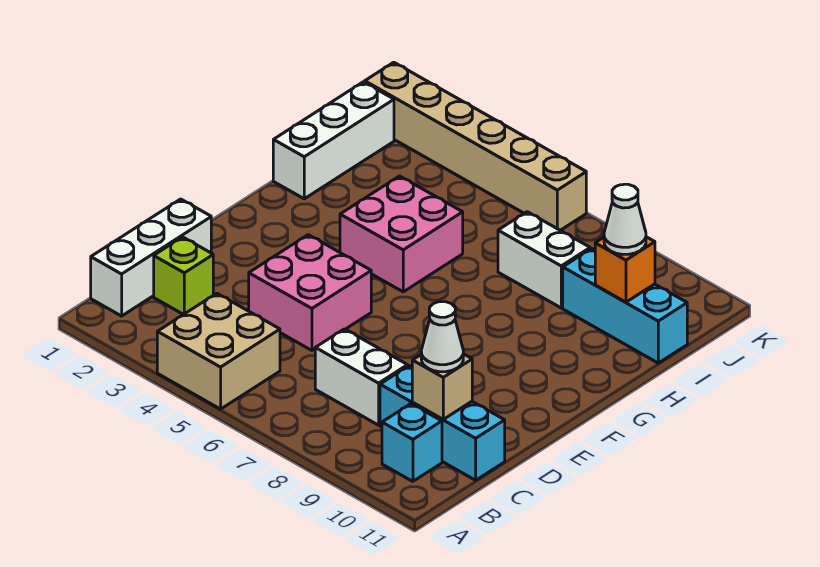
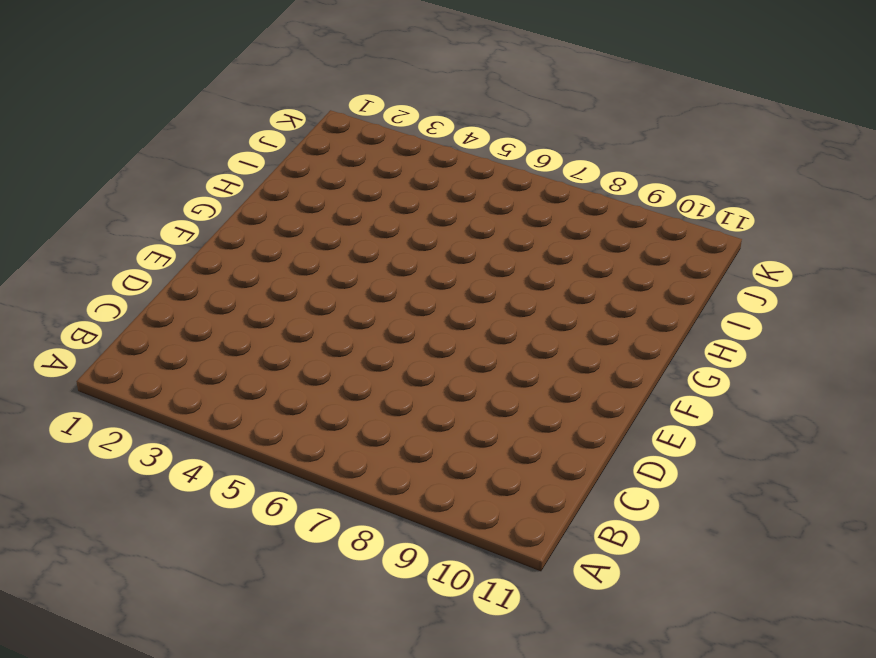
none -> tan 2x2 brick [157,293,280,409]
none -> white 1x3 brick [91,199,211,316]
none -> cyan 1x1 brick [382,404,442,481]

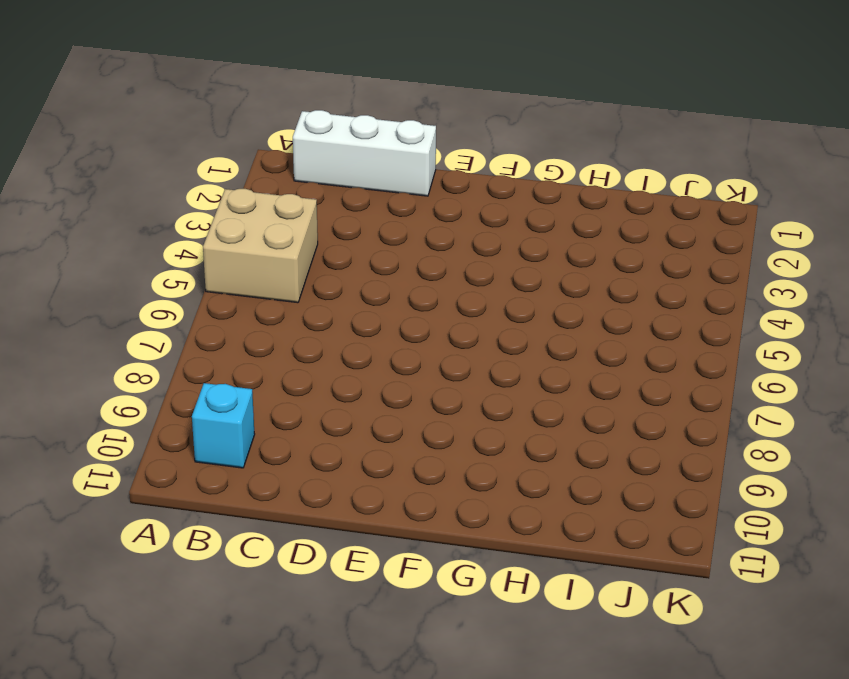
none -> lime 1x1 brick [154,237,213,315]
none -> white 1x2 brick [315,329,408,425]
none -> cyan 1x3 brick [380,366,505,480]

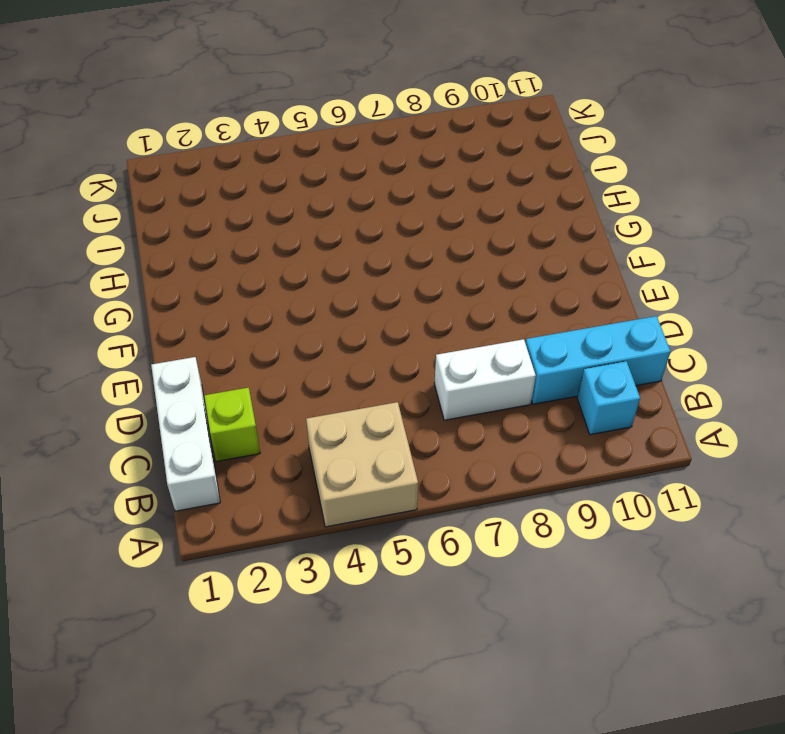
none -> pink 2x2 brick [249,235,371,350]
none -> pink 2x2 brick [340,176,463,292]
none -> white 1x3 brick [273,82,394,199]

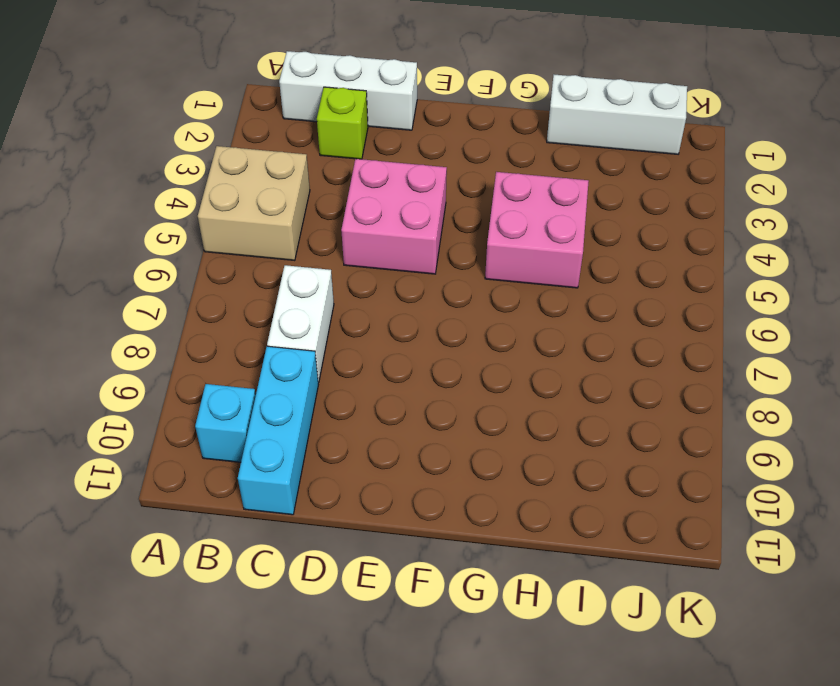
none -> white 1x2 brick [498,212,590,308]
none -> cyan 1x3 brick [563,249,687,363]
none -> tan 1x6 brick [365,62,586,230]

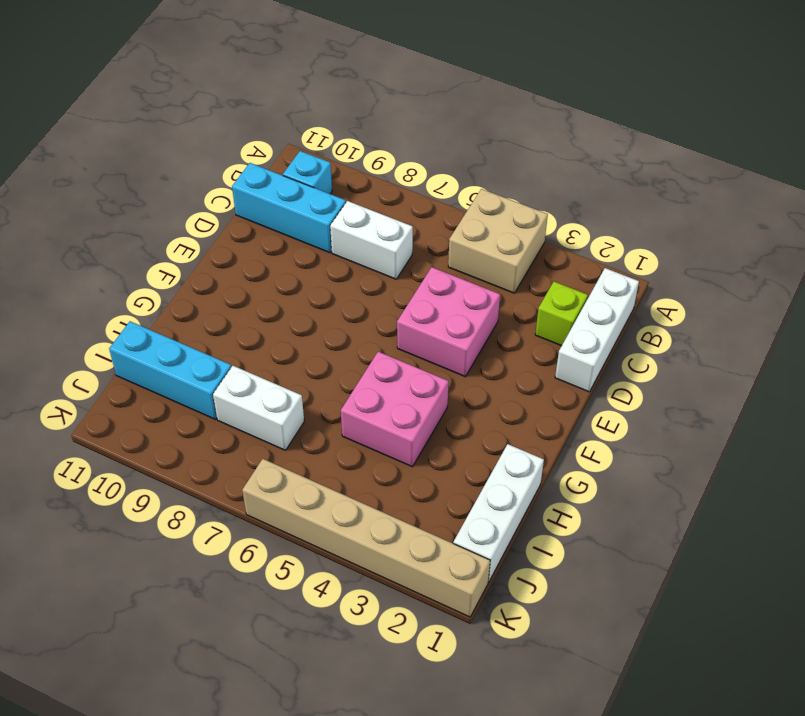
none -> tan 1x1 brick [412,354,472,419]
none -> orange 1x1 brick [595,237,655,302]
none -> white 1x1 cone [421,302,463,372]

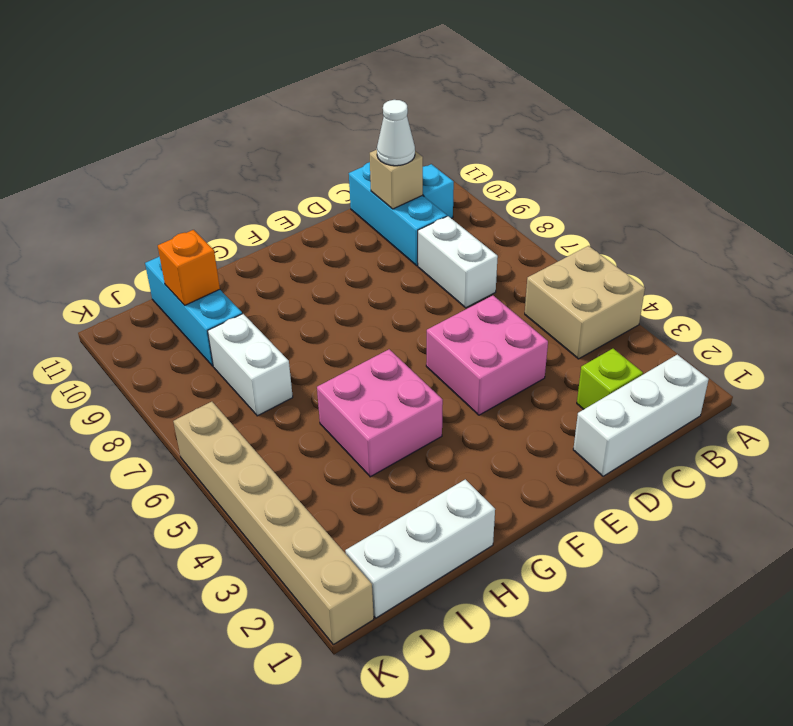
none -> white 1x1 cone [604,184,646,255]

